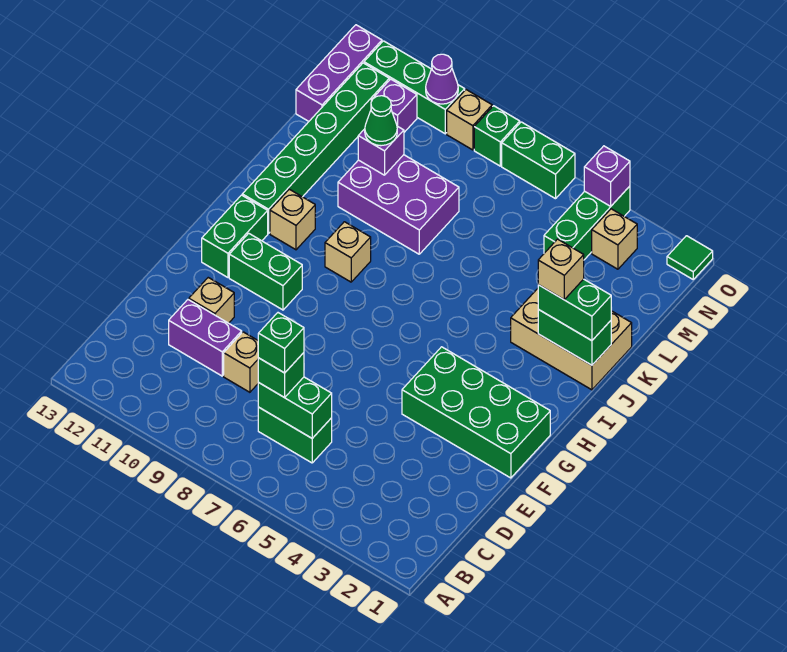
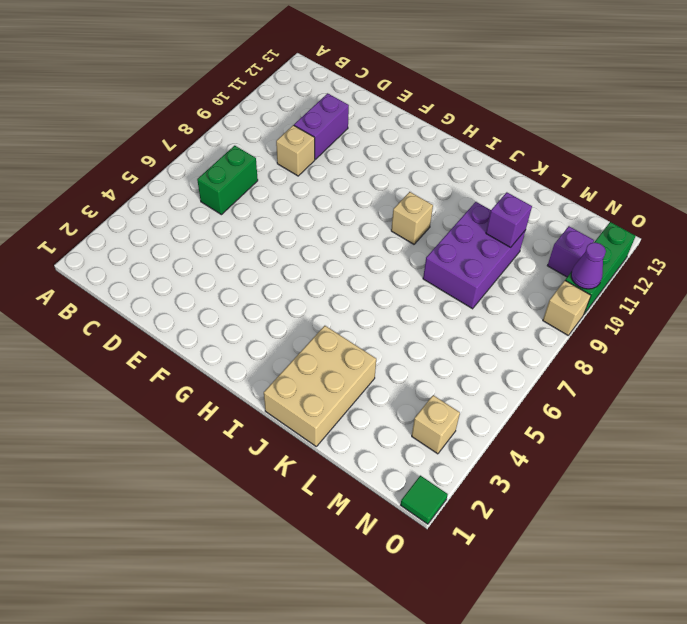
none -> tan 1x1 brick [189,278,234,323]
none -> green 2x4 brick [402,347,550,478]
none -> green 1x2 brick [229,233,302,310]
none -> green 1x2 brick [202,195,268,277]

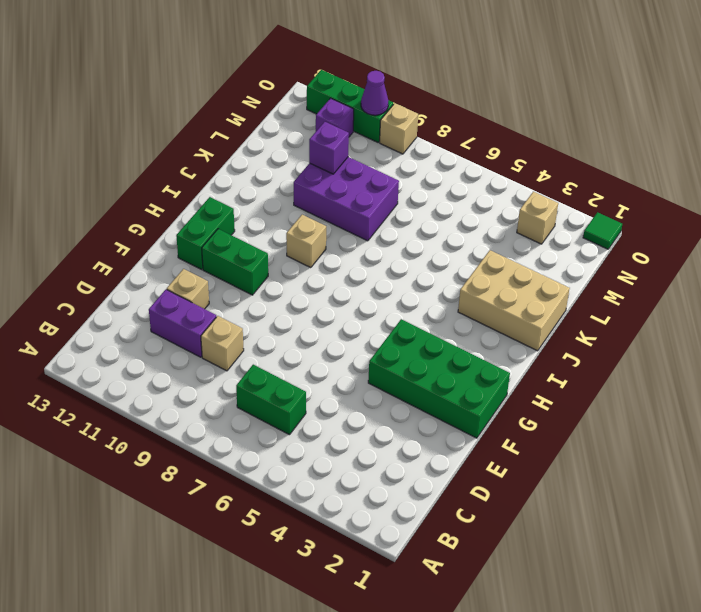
none -> tan 1x1 brick [270,189,315,250]
none -> green 1x6 brick [242,63,389,234]
none -> green 1x3 brick [544,186,630,260]
none -> purple 1x3 brick [296,25,382,121]

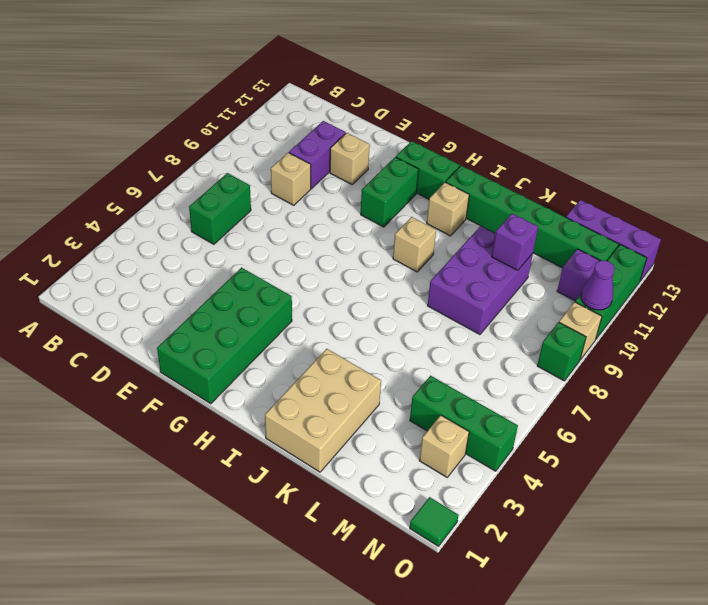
none -> green 1x2 brick [502,122,575,199]
none -> green 1x2 brick [258,377,332,438]
none -> green 1x2 brick [538,310,611,365]
none -> purple 1x1 brick [584,146,630,206]

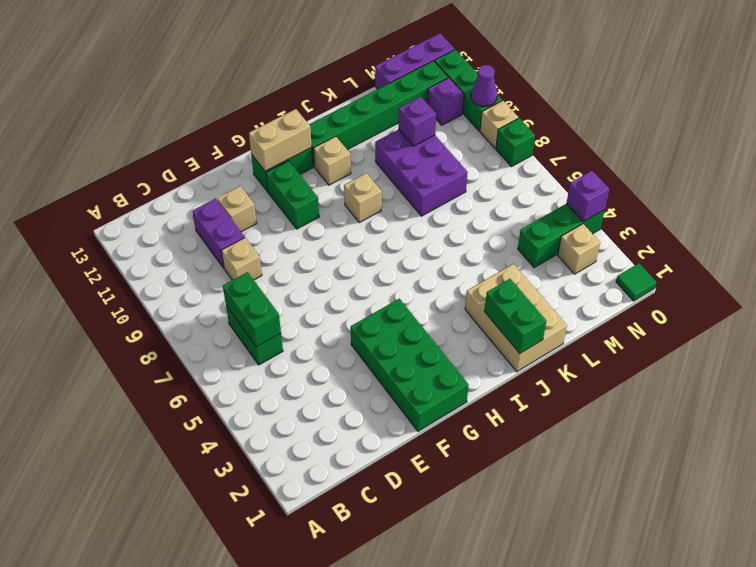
tan 1x2 brick [249,109,312,171] -> none
none -> green 1x2 brick [502,122,575,199]
none -> green 1x1 brick [258,353,304,398]
none -> green 1x2 brick [538,279,611,341]
none -> green 1x1 cone [365,96,397,146]

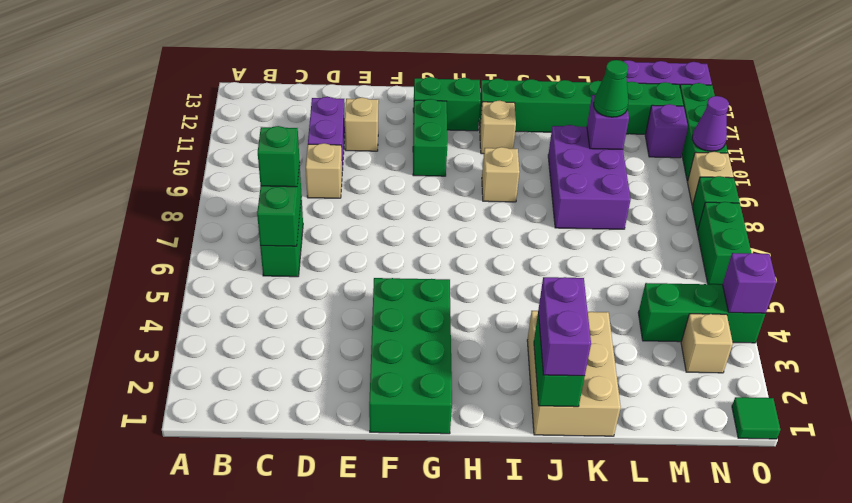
purple 1x2 brick [538,277,591,376] -> green 1x2 brick [538,279,611,341]
none -> green 1x1 brick [258,313,304,373]
none -> tan 1x1 brick [538,239,584,299]

